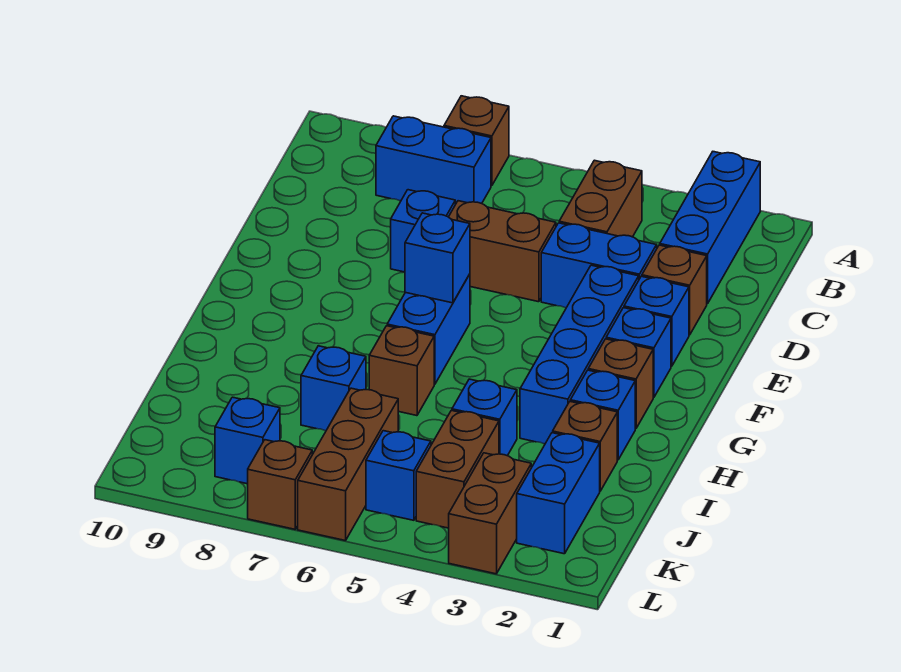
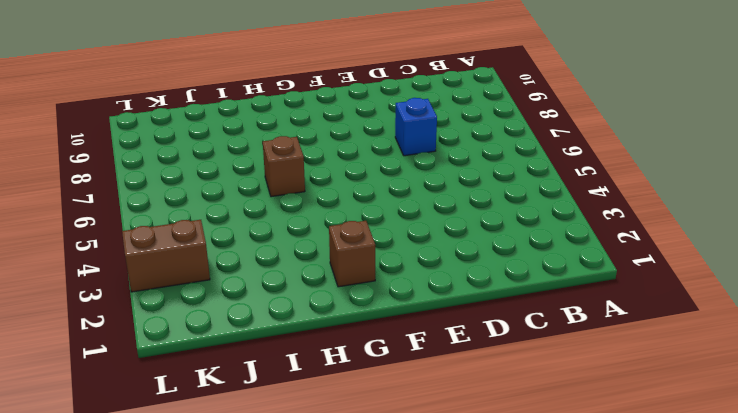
none -> blue 1x3 brick [660,152,760,304]
none -> brown 1x1 brick [444,96,509,186]
none -> brown 1x2 brick [559,160,642,237]

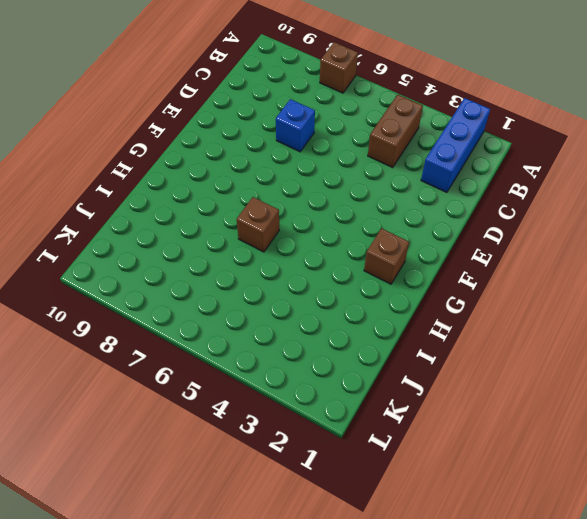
none -> blue 1x2 brick [376,116,491,204]
none -> brown 1x1 brick [642,245,707,335]
none -> blue 1x2 brick [541,223,657,308]

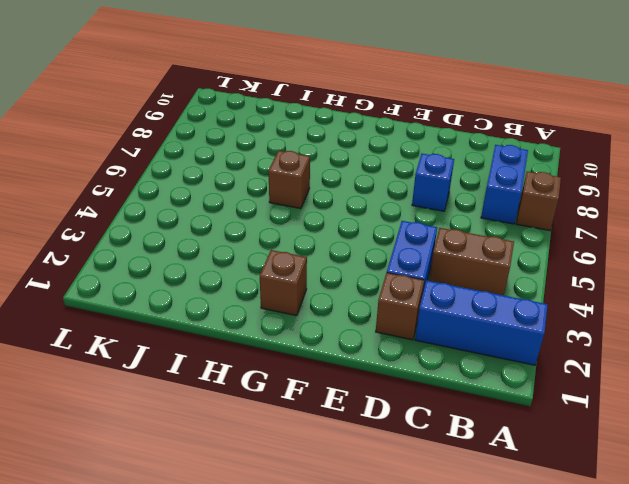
none -> brown 1x2 brick [449,201,556,302]
none -> blue 1x1 brick [624,276,689,366]
none -> blue 1x4 brick [520,265,639,444]

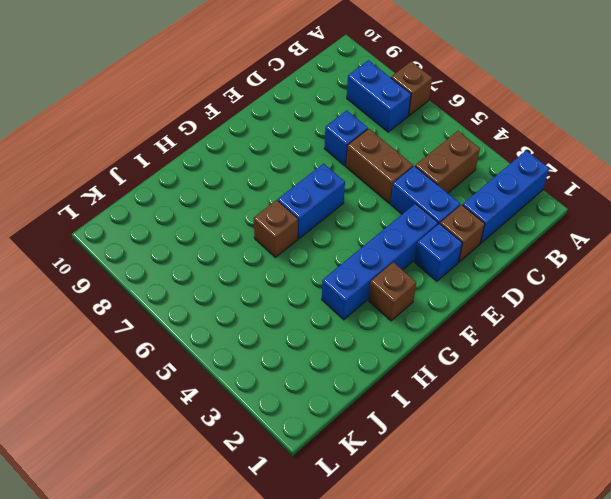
none -> blue 1x1 brick [606,308,671,397]
none -> blue 1x1 brick [570,370,635,460]
none -> brown 1x1 brick [553,402,617,491]

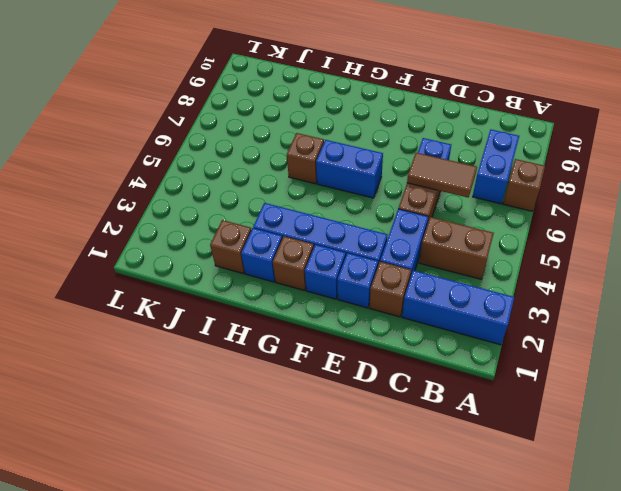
brown 1x2 tile [407,153,477,198] -> none
none -> blue 1x1 brick [452,379,517,456]
none -> blue 1x1 brick [301,346,366,431]
none -> blue 1x2 brick [517,433,600,554]

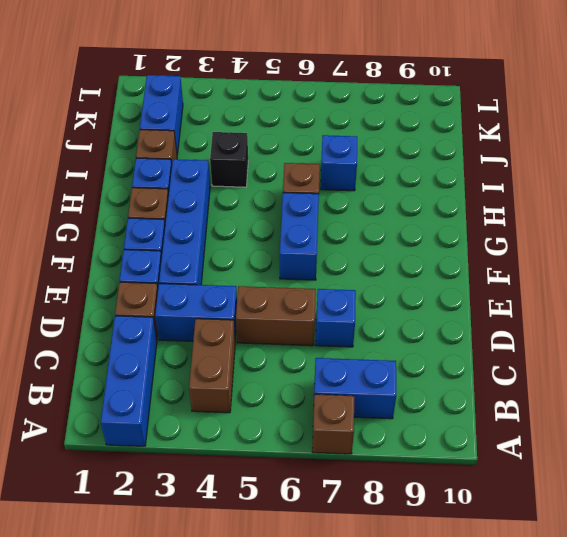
black 1x1 brick [210,132,248,187] -> blue 1x1 brick [452,379,517,456]
none -> brown 1x2 brick [416,410,499,528]
none -> brown 1x3 brick [298,388,398,541]
none -> brown 1x2 brick [449,453,531,574]

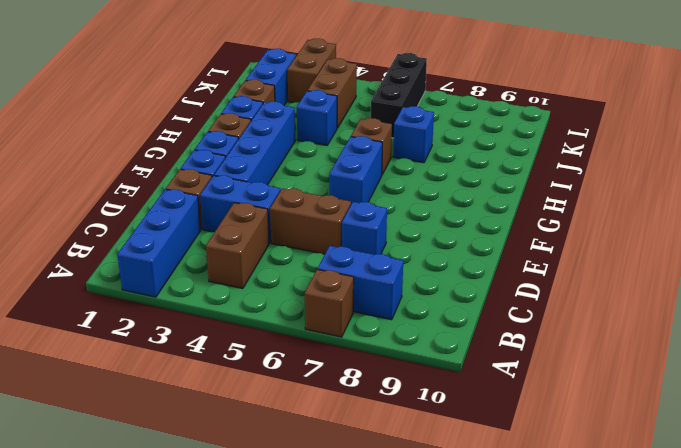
black 1x3 brick [371,53,427,138] -> brown 1x3 brick [298,388,398,541]
none -> blue 1x1 brick [366,431,431,520]
none -> blue 1x1 brick [215,397,280,484]
none -> brown 1x1 brick [248,440,312,529]

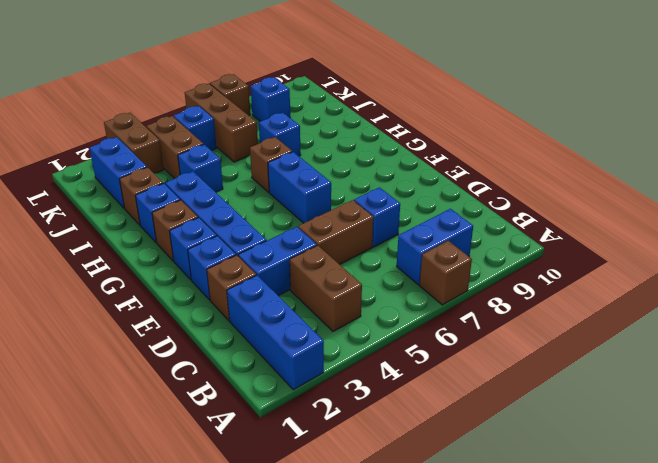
none -> blue 1x1 brick [405,213,470,303]

